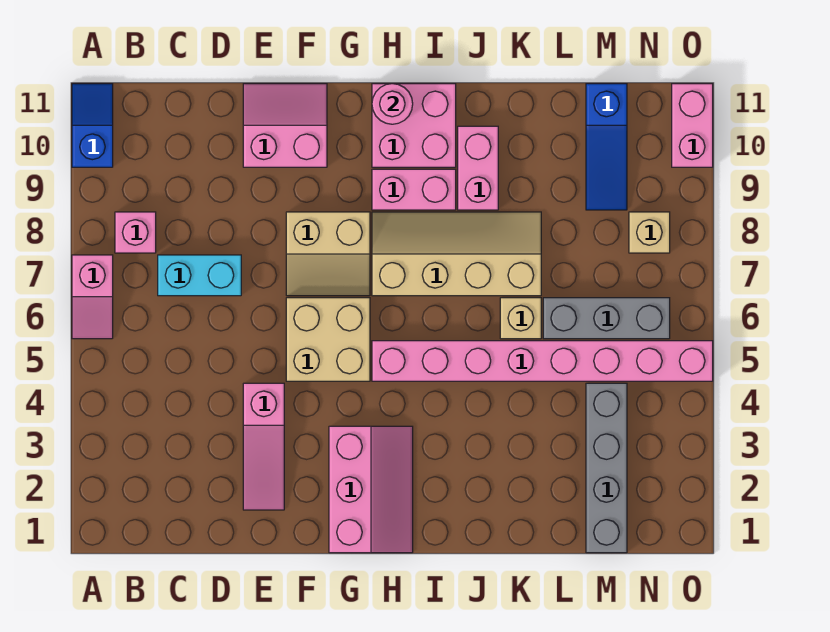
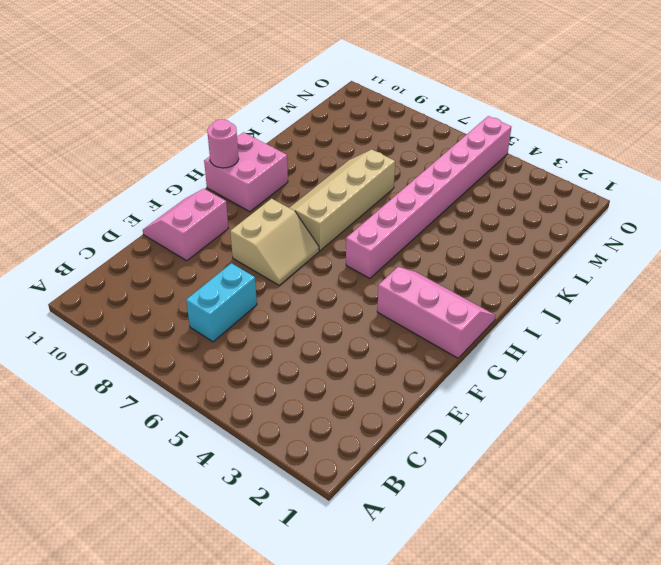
none -> pink 1x2 slope [72,255,113,339]
none -> blue 1x2 slope [72,84,113,167]
none -> pink 1x1 brick [115,212,156,253]

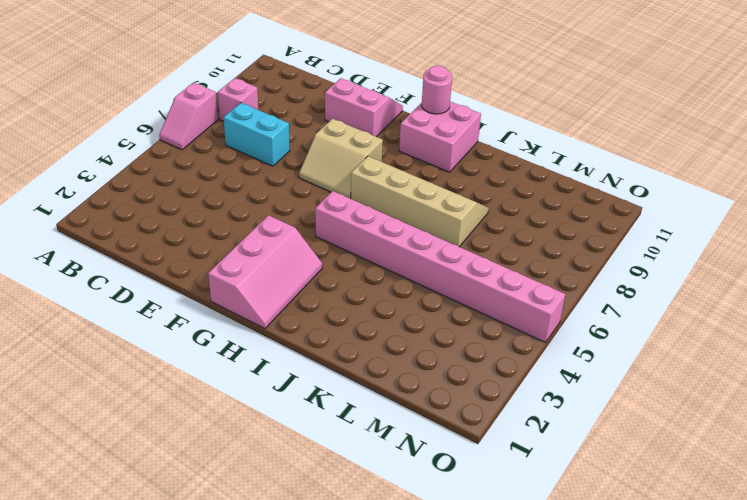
none -> blue 1x2 slope [72,84,113,167]
none -> pink 1x3 slope [243,383,284,510]
none -> tan 2x2 brick [286,298,370,381]

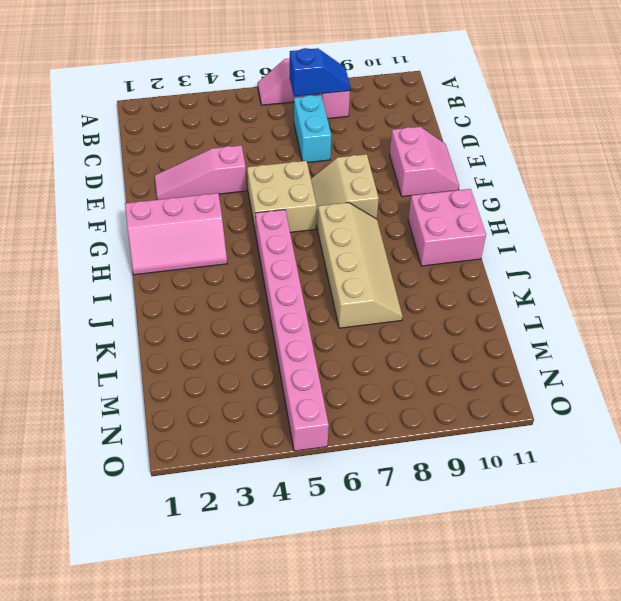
blue 1x2 slope [290,48,350,96] -> blue 1x2 slope moved to [72,84,113,167]
none -> pink 1x2 brick [372,169,456,210]
none -> pink 1x2 brick [458,126,498,210]
none -> tan 1x1 brick [500,298,541,339]

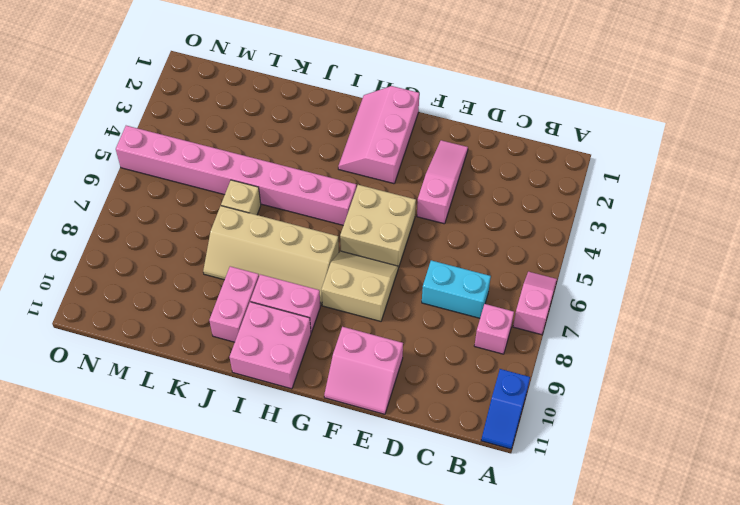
none -> grey 1x3 brick [543,298,670,339]
none -> grey 1x4 brick [586,383,627,553]
none -> blue 1x3 slope [586,84,627,210]

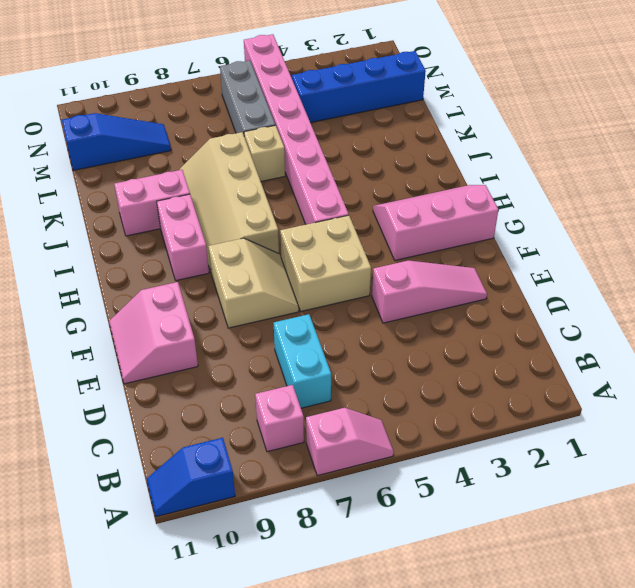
blue 1x4 brick [292,51,426,123] -> grey 1x4 brick [586,383,627,553]
none -> pink 2x2 brick [372,84,456,167]
none -> tan 1x1 brick [629,212,670,253]
none -> pink 1x2 brick [672,84,713,167]

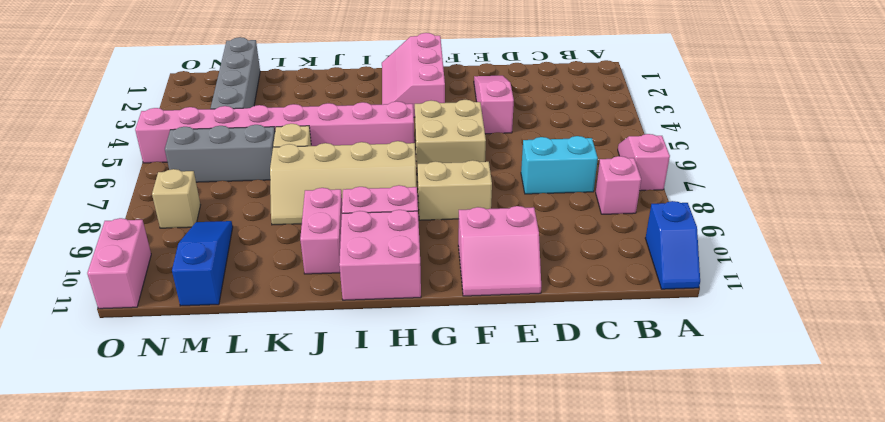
none -> pink 1x1 round brick [372,84,413,124]

